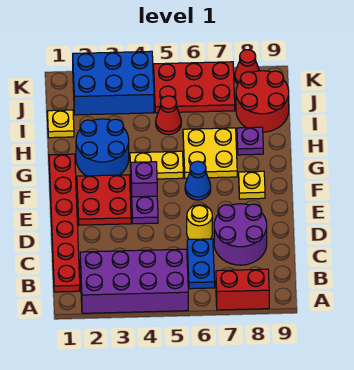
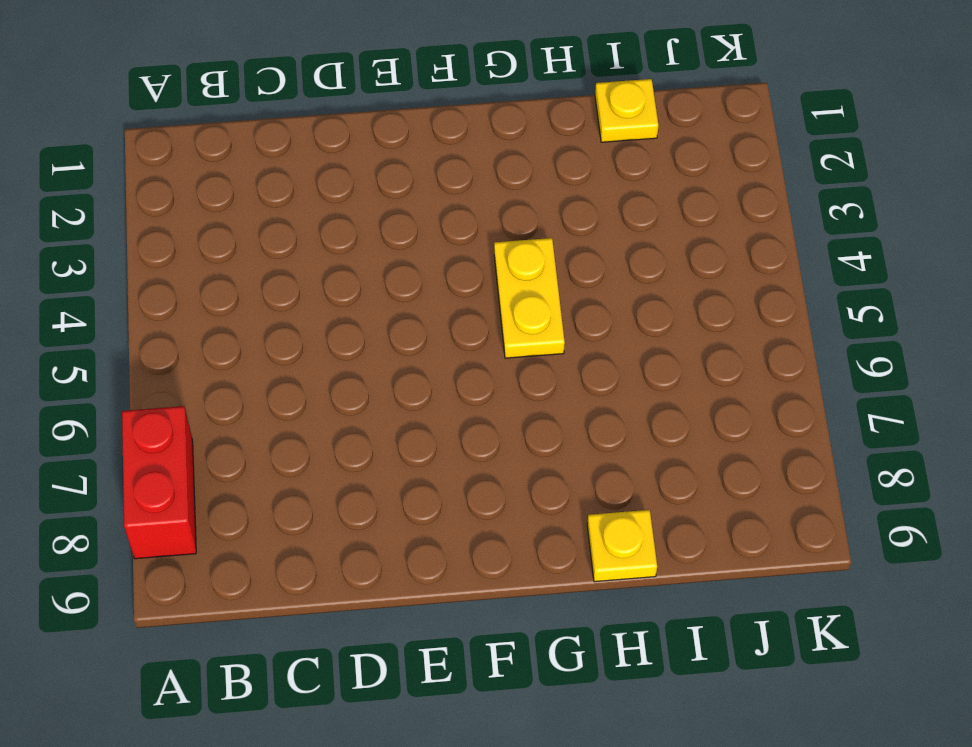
yellow 1x1 plate [587,510,657,582] -> yellow 1x1 plate moved to [239,171,265,199]
none -> purple 2x4 brick [80,249,188,313]
none -> red 1x6 plate [49,154,80,292]
none -> blue 1x2 plate [187,239,215,289]

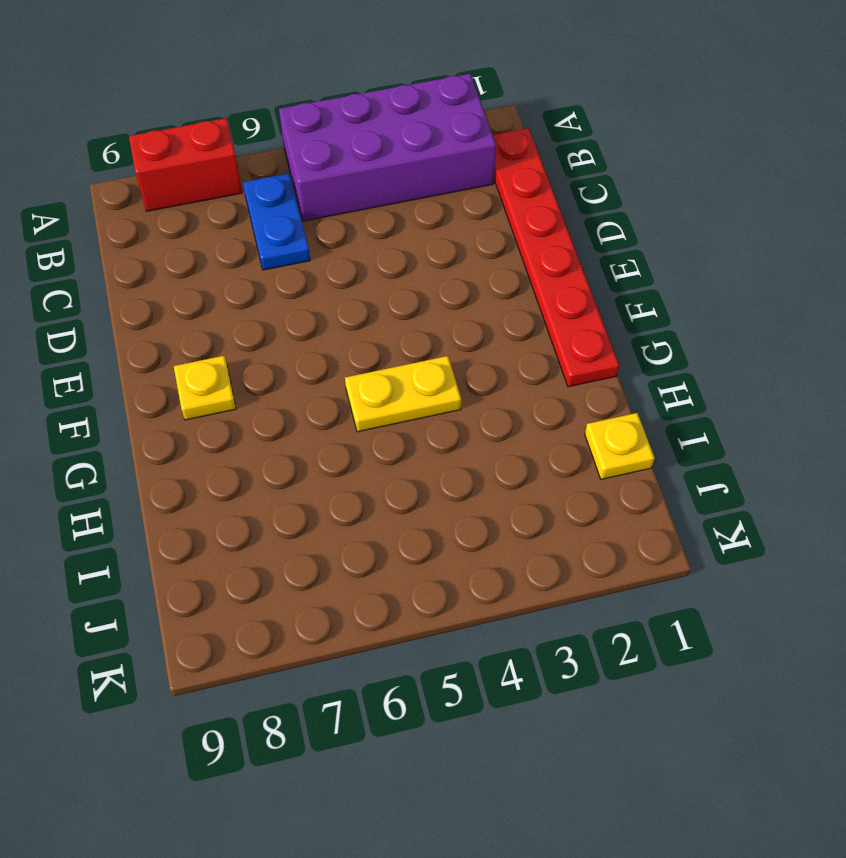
none -> purple 2x2 round brick [214,204,267,265]
none -> yellow 1x1 round brick [187,205,212,239]
none -> red 2x2 plate [77,175,131,225]

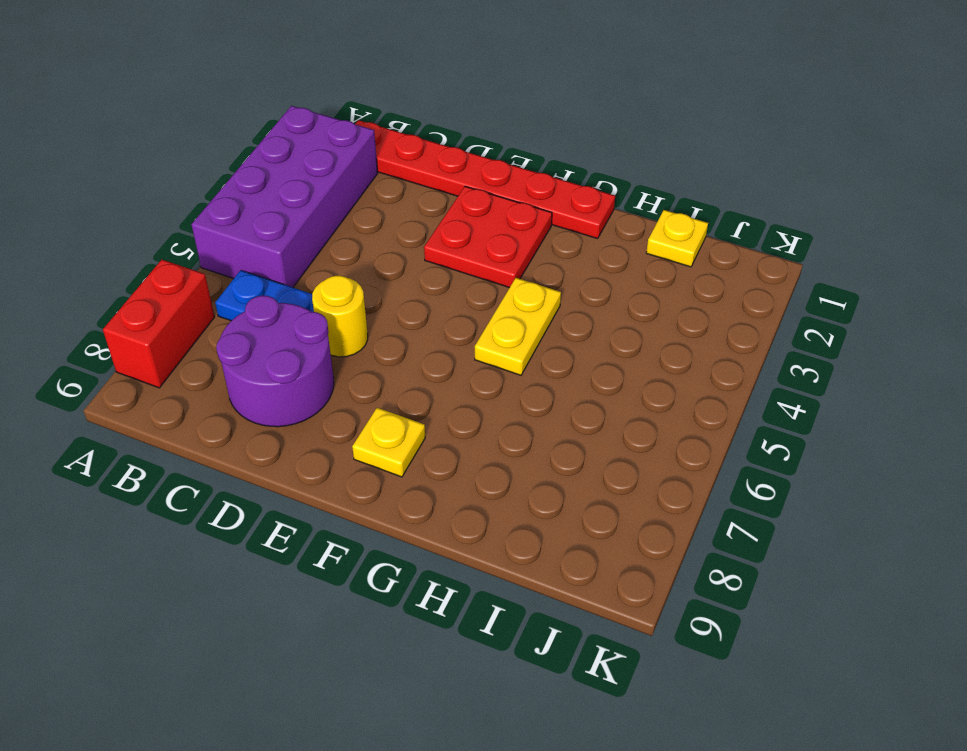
none -> purple 1x1 plate [132,196,158,224]
none -> purple 1x1 brick [131,162,157,198]
none -> blue 1x1 cone [185,161,211,200]

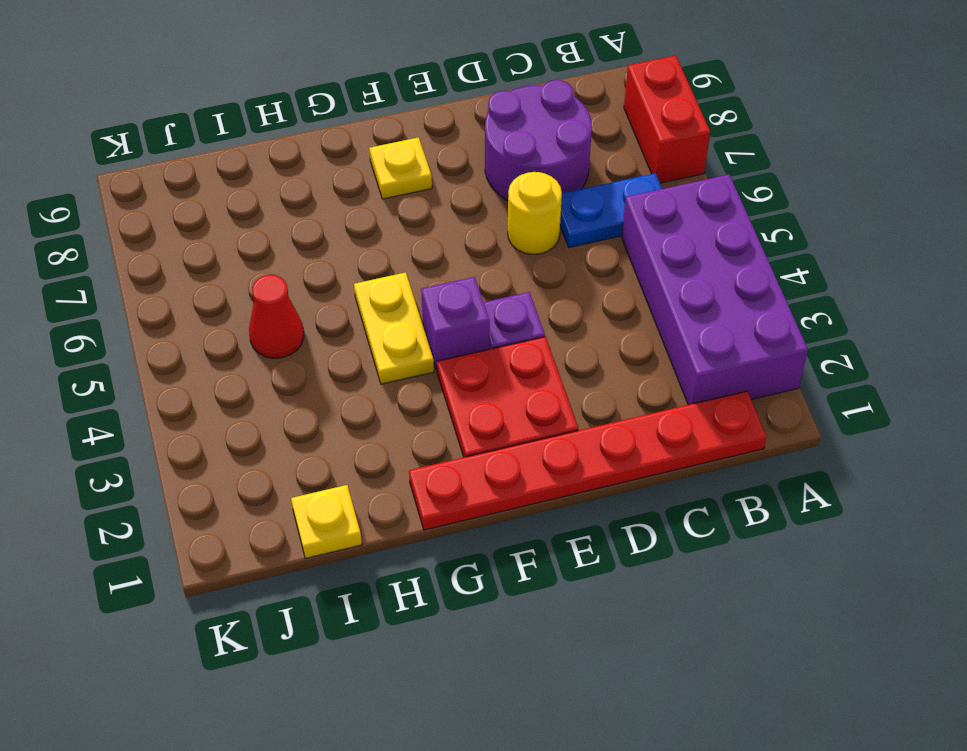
none -> blue 1x1 cone [185,161,211,200]
none -> blue 2x2 round brick [76,119,129,176]
none -> yellow 2x2 plate [183,128,237,178]

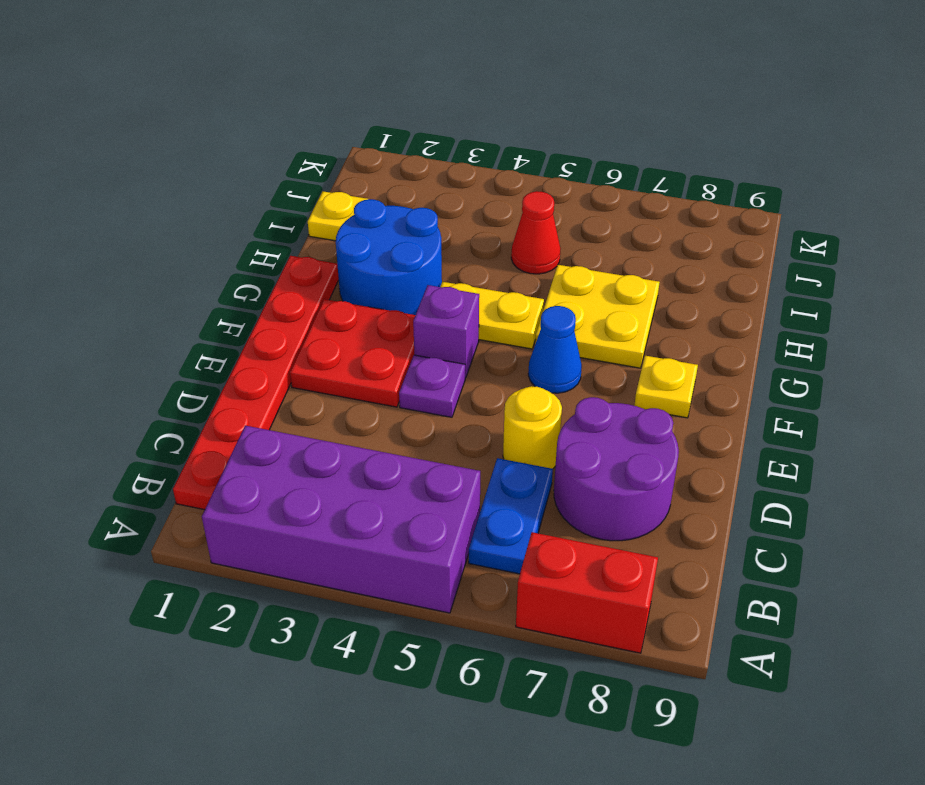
none -> purple 1x1 plate [237,127,263,155]
none -> red 2x2 round brick [236,71,289,132]
none -> blue 2x3 brick [73,51,154,115]

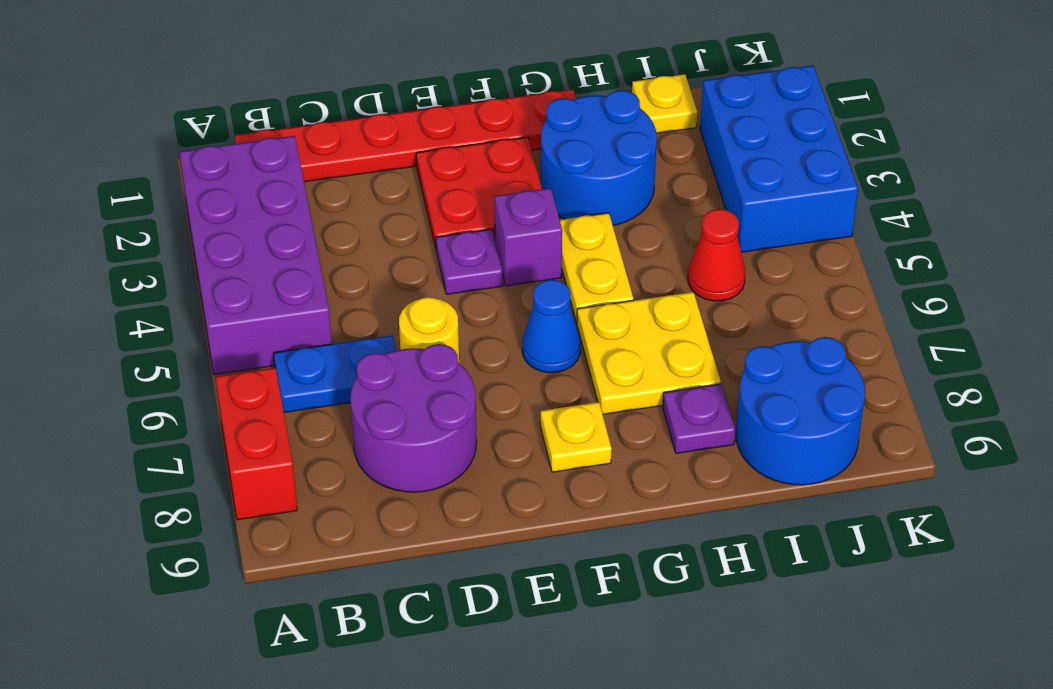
blue 2x2 round brick [736,337,865,485] -> red 2x2 round brick [236,71,289,132]
none -> red 2x3 plate [154,62,235,113]
none -> red 1x1 cone [235,50,259,84]

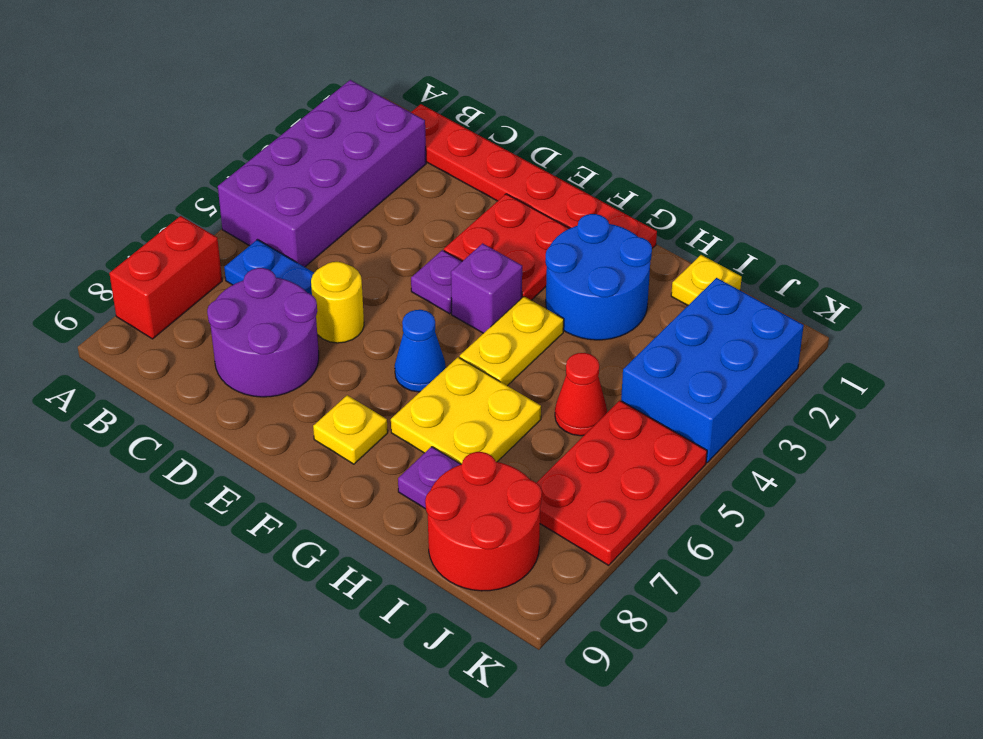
none -> red 1x1 cone [235,50,259,84]

